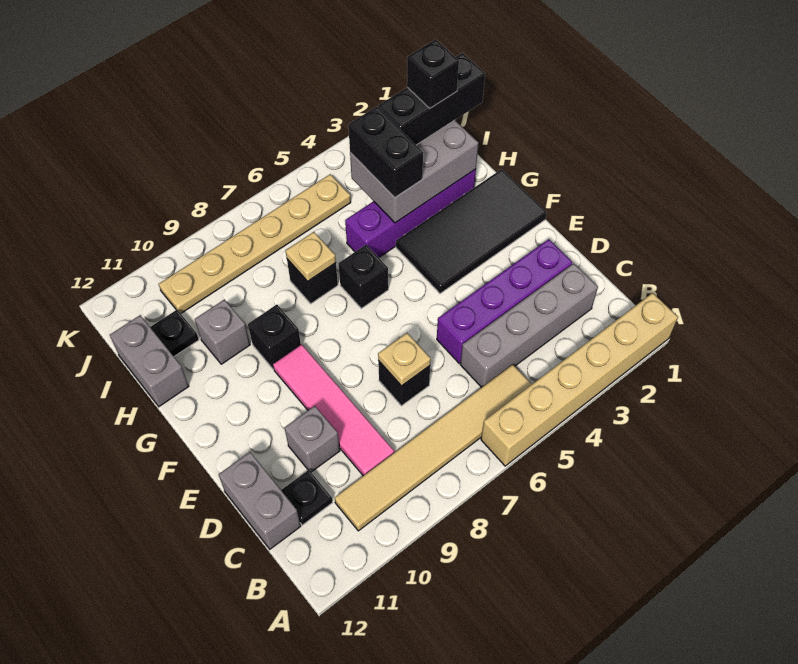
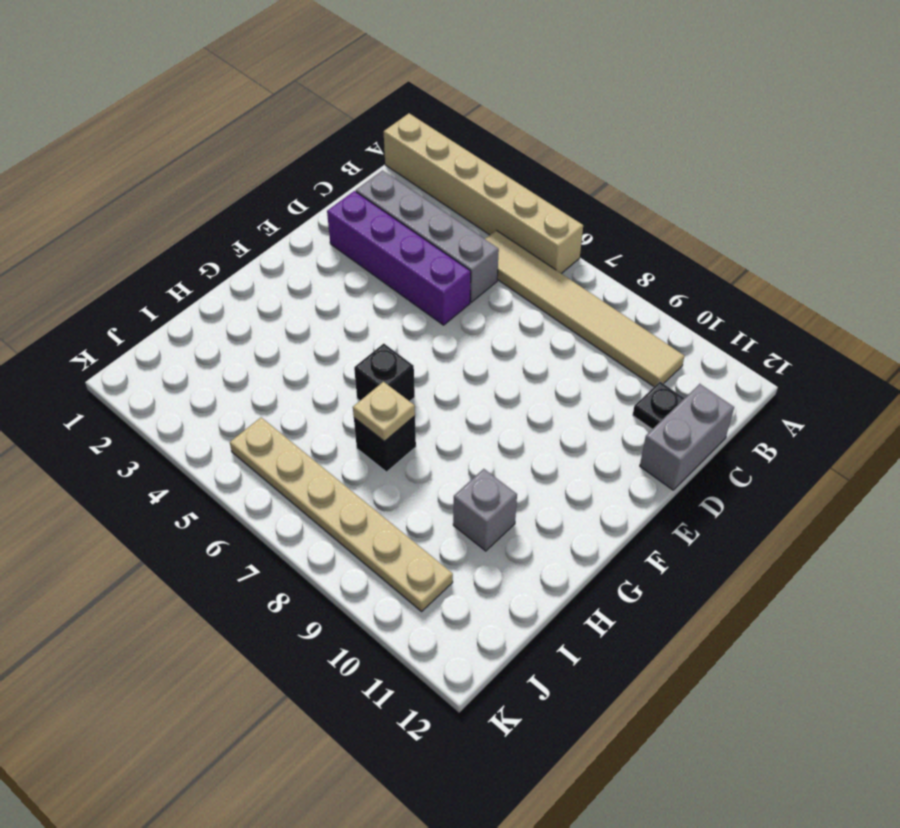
none -> pink 1x4 tile [273,345,394,476]
none -> black 1x1 brick [378,361,430,406]
none -> grey 1x1 brick [284,406,340,472]

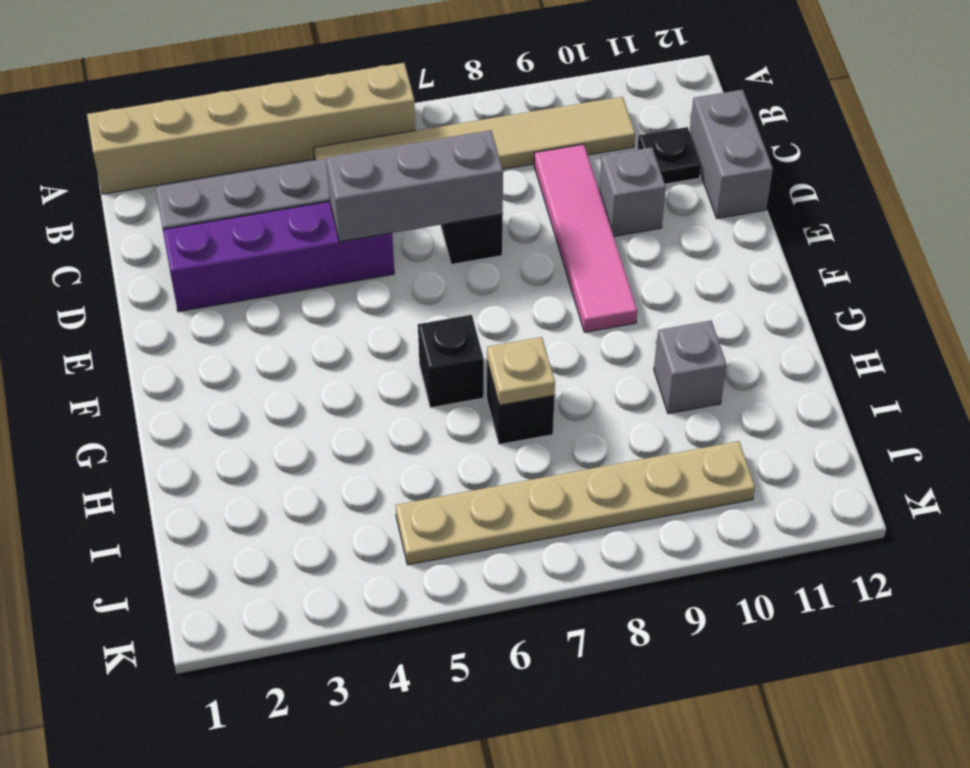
grey 1x3 brick [326,130,503,242] -> tan 1x1 plate [378,333,431,386]
none -> black 2x4 tile [396,169,546,294]
none -> black 1x1 brick [248,305,301,369]
none -> purple 1x4 brick [345,169,476,258]

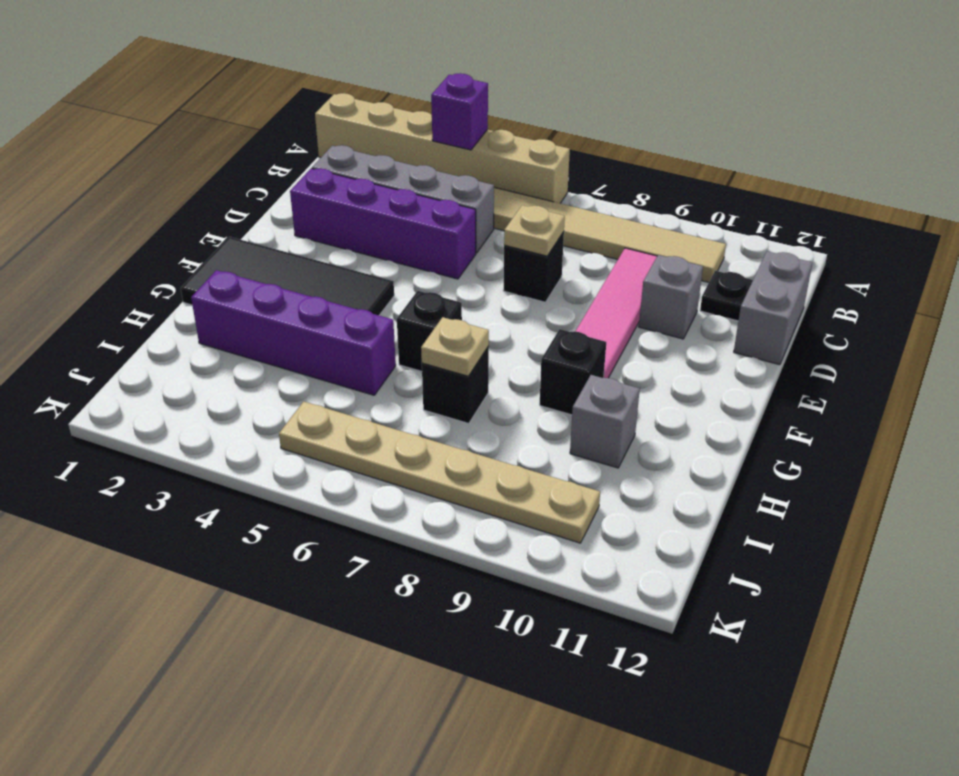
purple 1x1 brick [431,73,488,150] -> none
none -> grey 1x2 brick [110,315,189,407]
none -> black 1x1 plate [150,310,199,356]
none -> grey 2x3 brick [350,120,479,223]

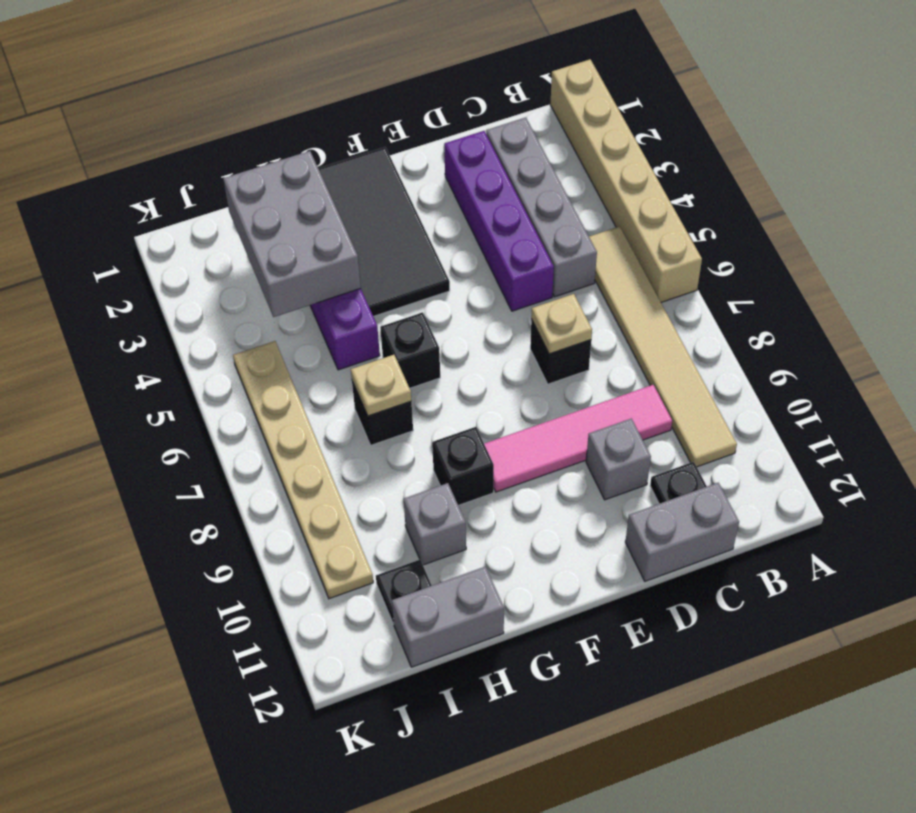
none -> black 1x2 brick [348,107,423,197]
none -> black 1x3 brick [378,53,485,145]
none -> black 1x1 brick [407,39,459,108]

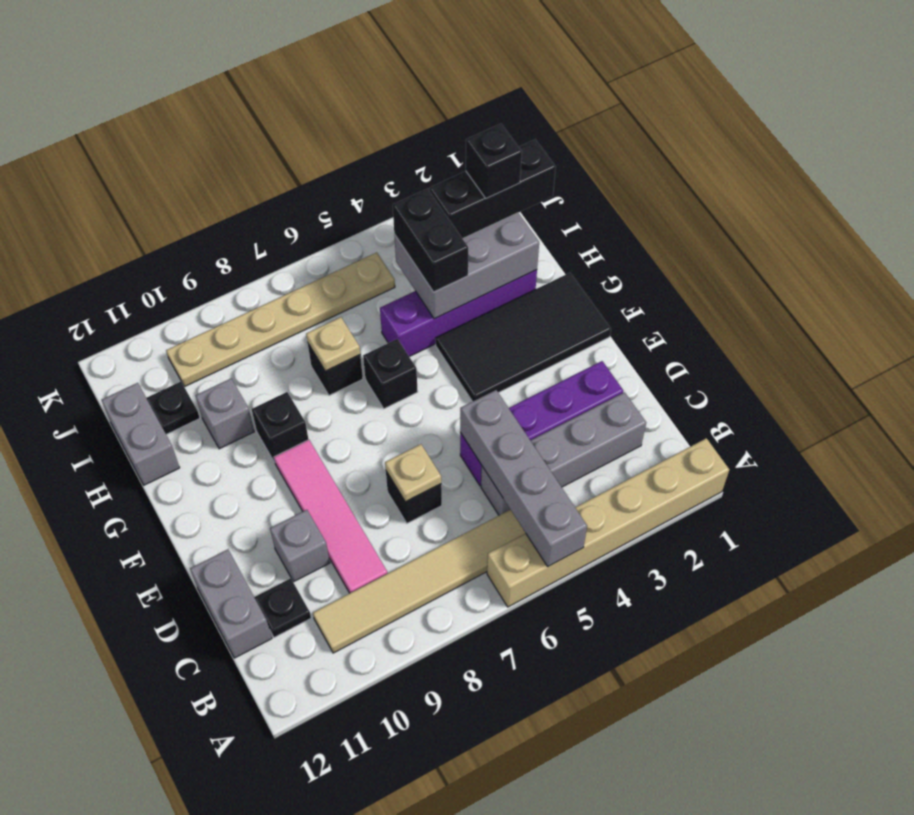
grey 1x4 brick [460,390,587,566] -> none

